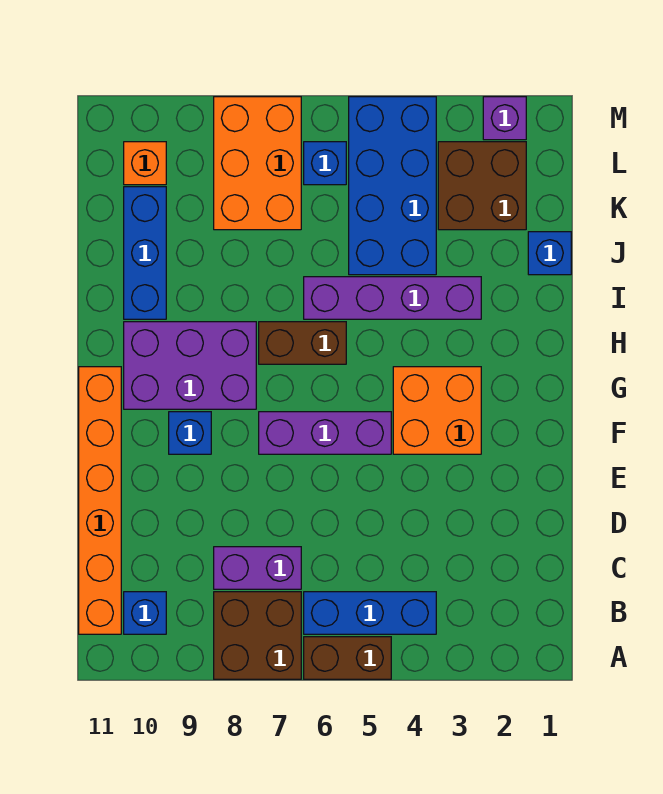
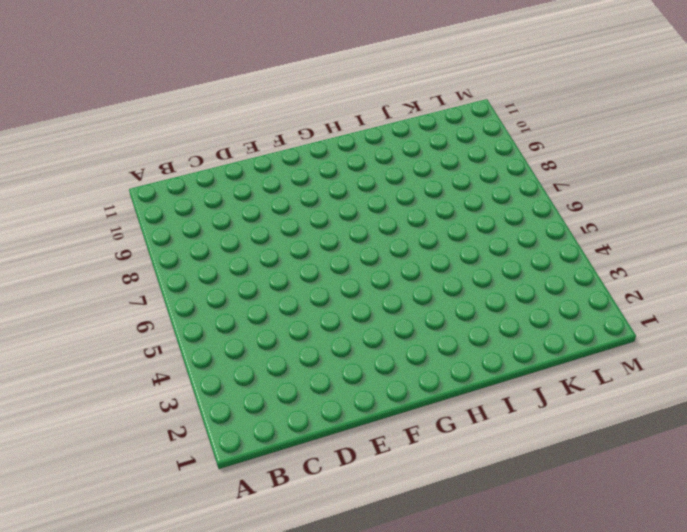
none -> brown 1x2 brick [304,637,391,679]
none -> brown 2x2 brick [214,592,301,679]
none -> blue 1x3 brick [304,592,436,634]

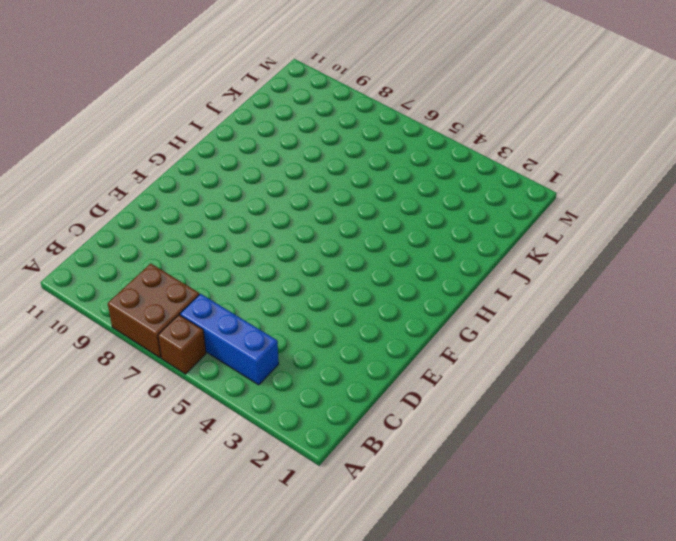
brown 1x1 brick [158,315,206,374] -> brown 1x2 brick [304,637,391,679]
none -> blue 1x1 brick [124,592,166,634]
none -> orange 1x6 brick [79,367,121,634]
none -> purple 1x2 brick [214,547,301,589]

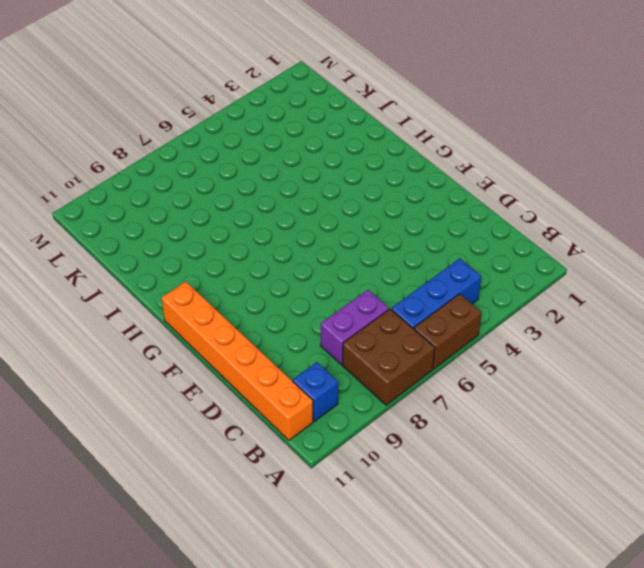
none -> orange 2x2 brick [393,367,481,454]
none -> purple 1x3 brick [259,412,391,454]
none -> blue 1x1 brick [169,412,211,454]

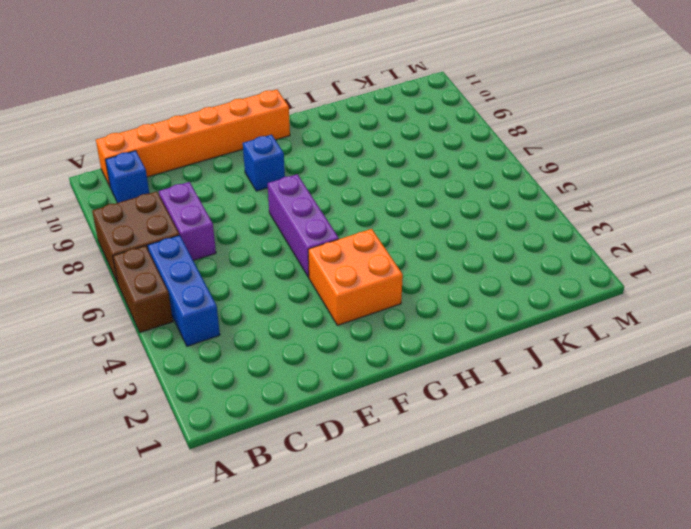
none -> purple 2x3 brick [124,322,256,409]
none -> brown 1x2 brick [259,322,346,364]
none -> purple 1x4 brick [304,277,481,319]

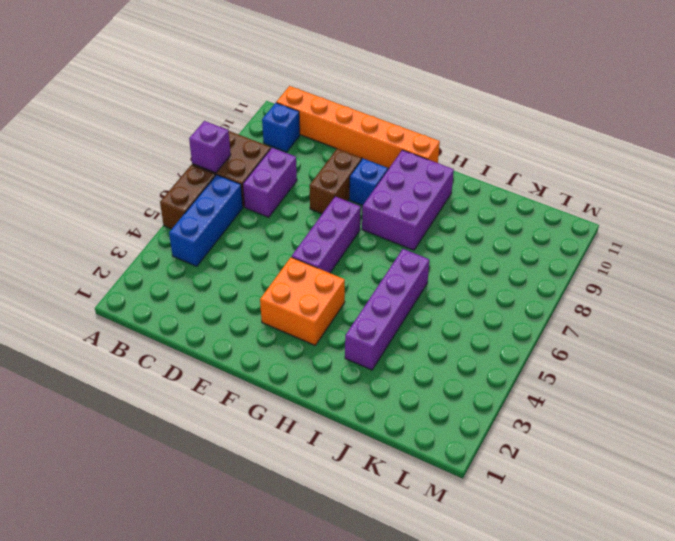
purple 1x1 brick [189,121,231,173] -> purple 1x1 brick moved to [483,97,526,140]
brown 1x2 brick [309,149,362,214] -> brown 1x2 brick moved to [259,322,346,364]
none -> blue 1x3 brick [124,187,166,319]
none -> blue 1x1 brick [528,232,571,275]
none -> blue 2x4 brick [349,97,436,275]

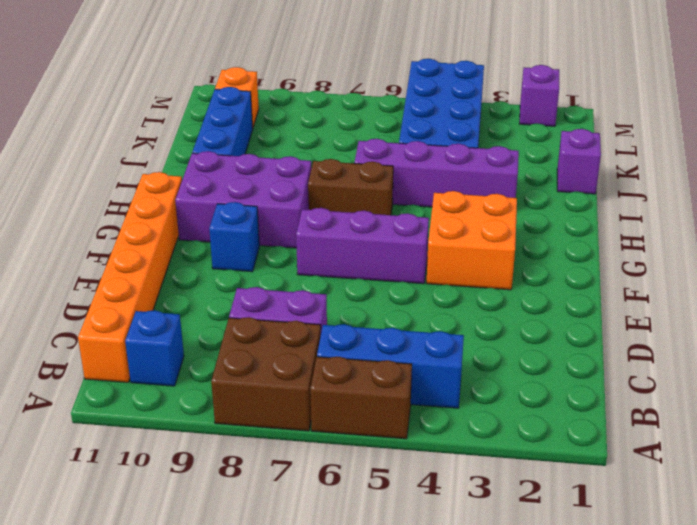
purple 1x1 brick [557,129,601,194] -> blue 1x1 brick [528,232,571,275]
none -> brown 2x2 brick [438,142,526,230]
none -> orange 2x3 brick [214,97,301,230]
none -> blue 1x1 brick [304,142,346,185]

